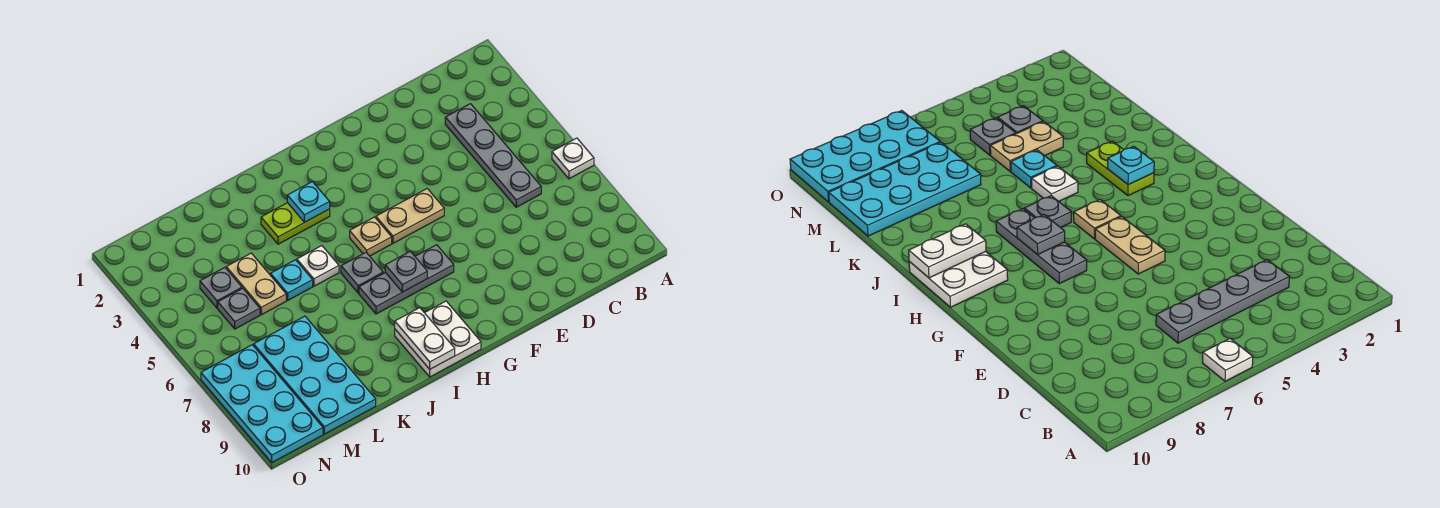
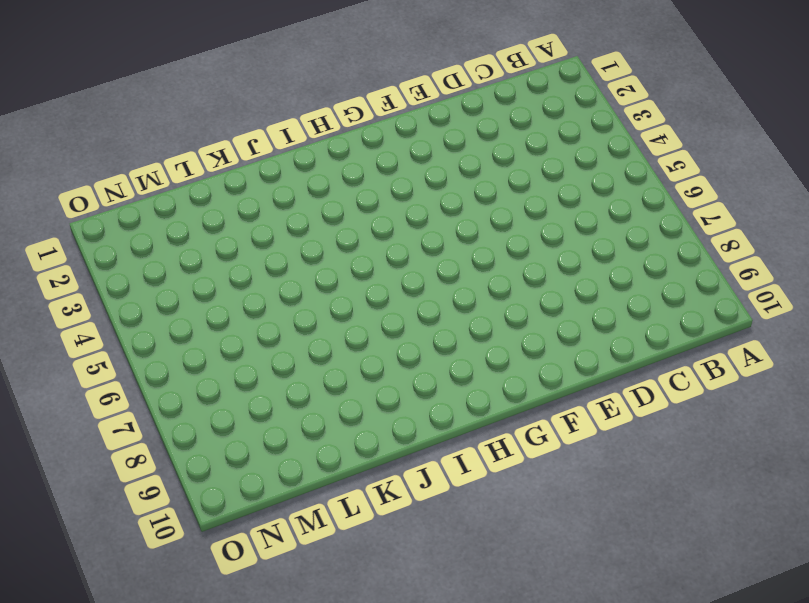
none -> white 1x1 plate [552,138,594,179]
none -> grey 1x4 plate [445,104,541,207]
none -> tan 1x2 plate [376,189,444,243]

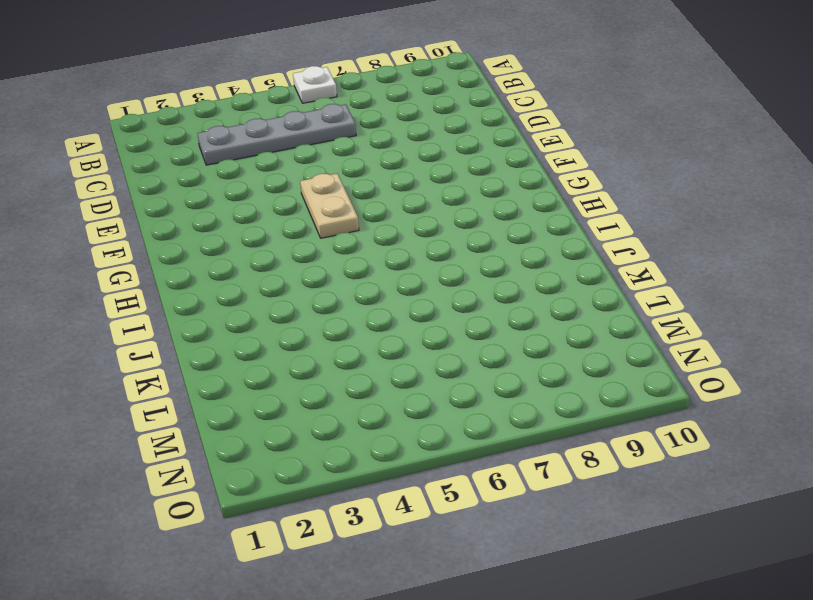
none -> grey 1x3 plate [359,245,454,314]
none -> tan 1x1 plate [350,217,392,256]
none -> white 2x2 plate [395,301,481,377]

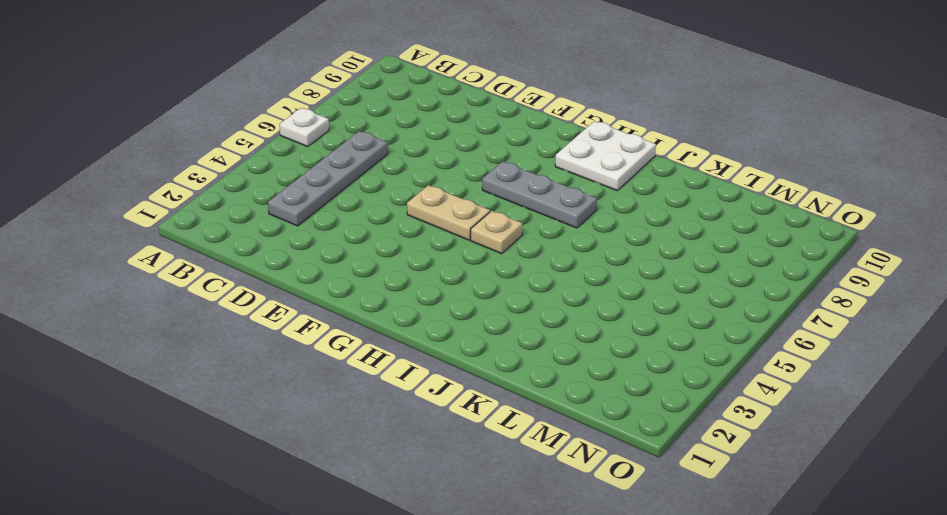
none -> lime 1x2 plate [261,203,330,244]
none -> grey 1x1 plate [341,253,383,293]
none -> white 1x1 plate [297,246,339,286]

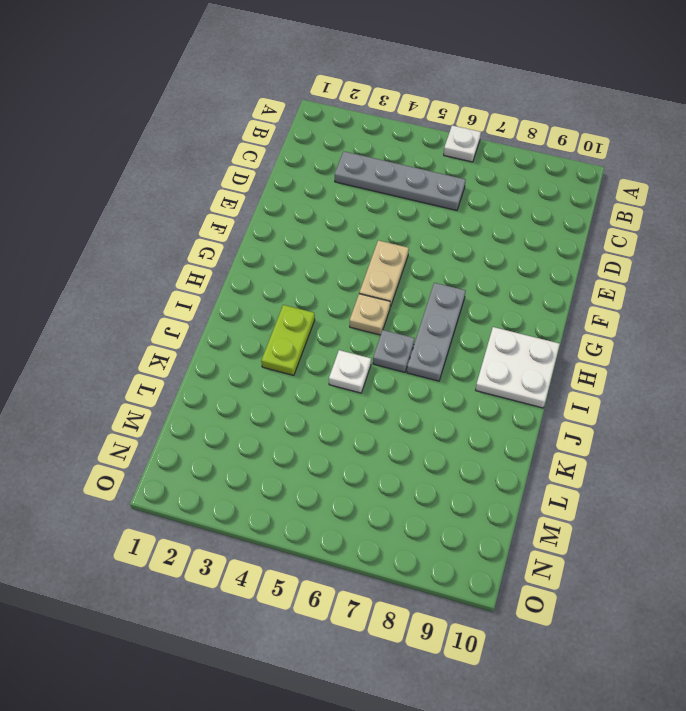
none -> cyan 1x1 plate [270,260,313,300]
none -> tan 1x2 plate [226,253,286,315]
none -> cyan 2x4 plate [254,316,376,434]

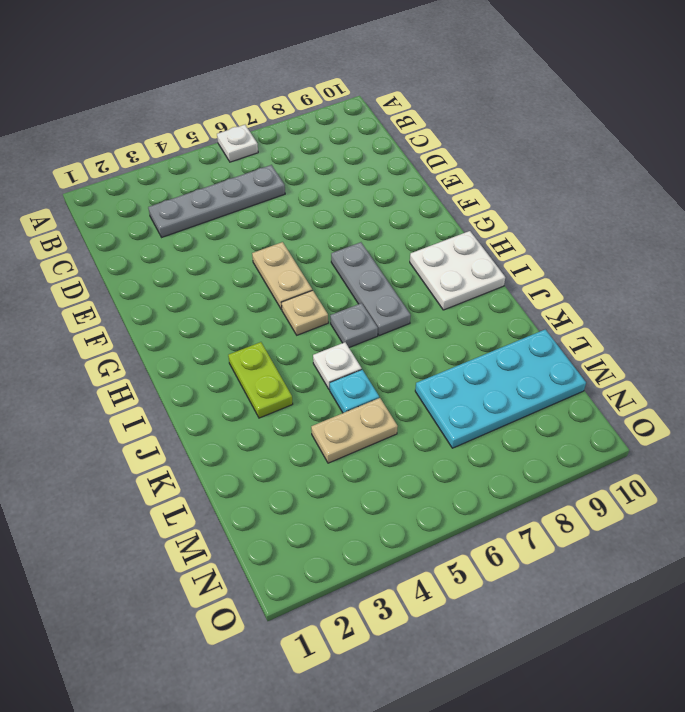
none -> grey 1x1 plate [200,267,242,308]
none -> grey 1x1 plate [218,288,260,329]
none -> cyan 2x4 plate [201,345,323,462]

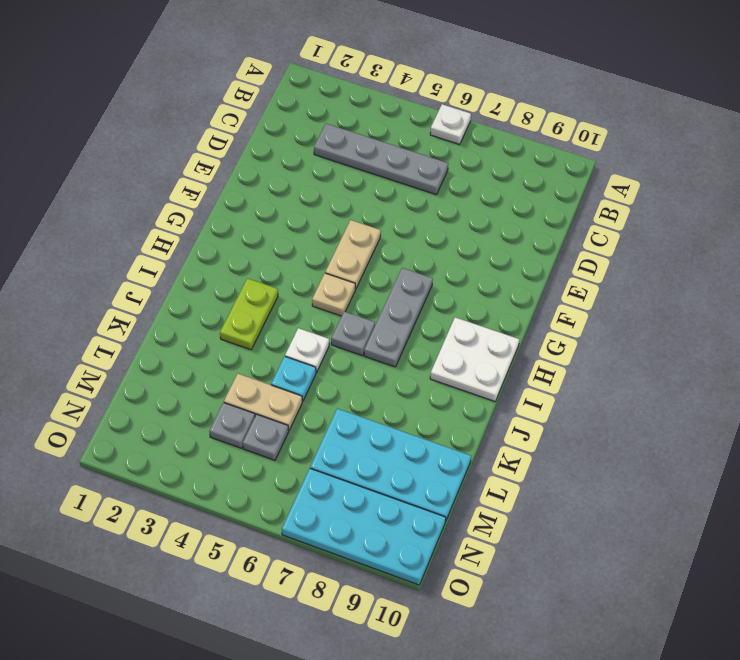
none -> grey 1x1 plate [385,251,427,292]
none -> cyan 1x1 plate [287,182,330,222]
none -> white 1x2 plate [395,308,455,369]

